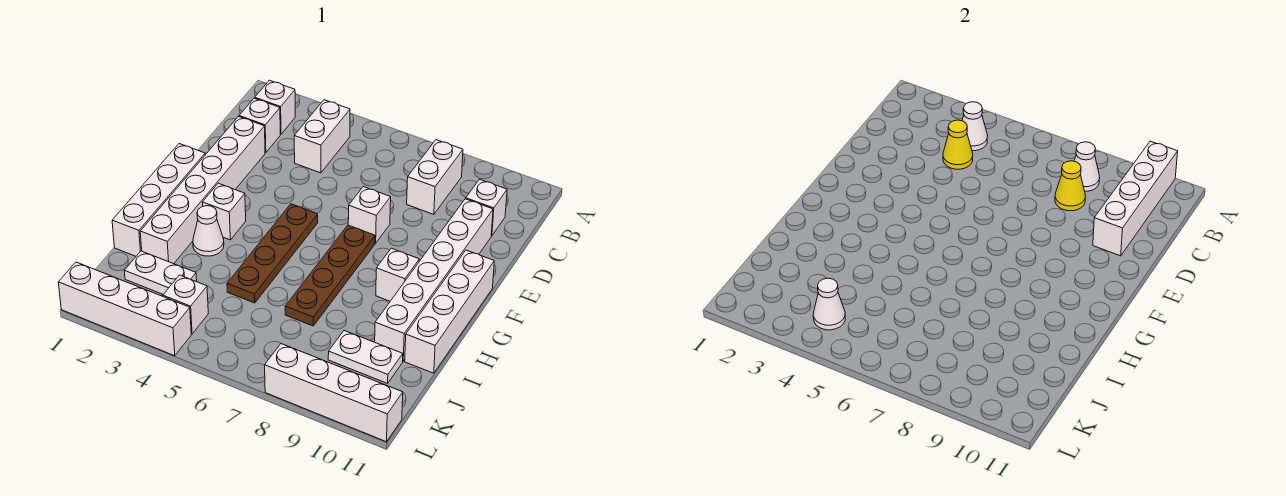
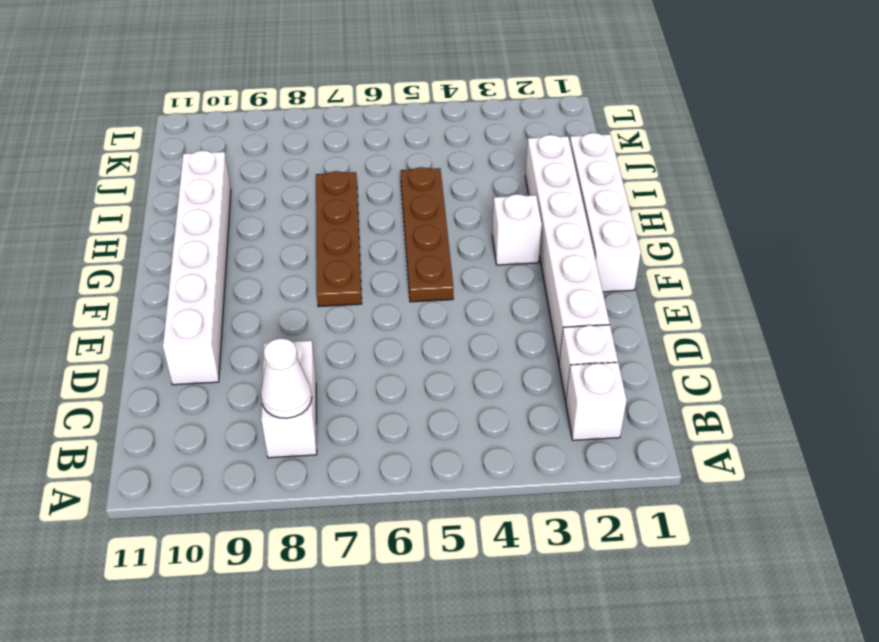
none -> white 1x2 brick [294,100,350,173]
none -> white 1x1 brick [466,179,507,236]
none -> white 1x1 brick [348,187,391,243]

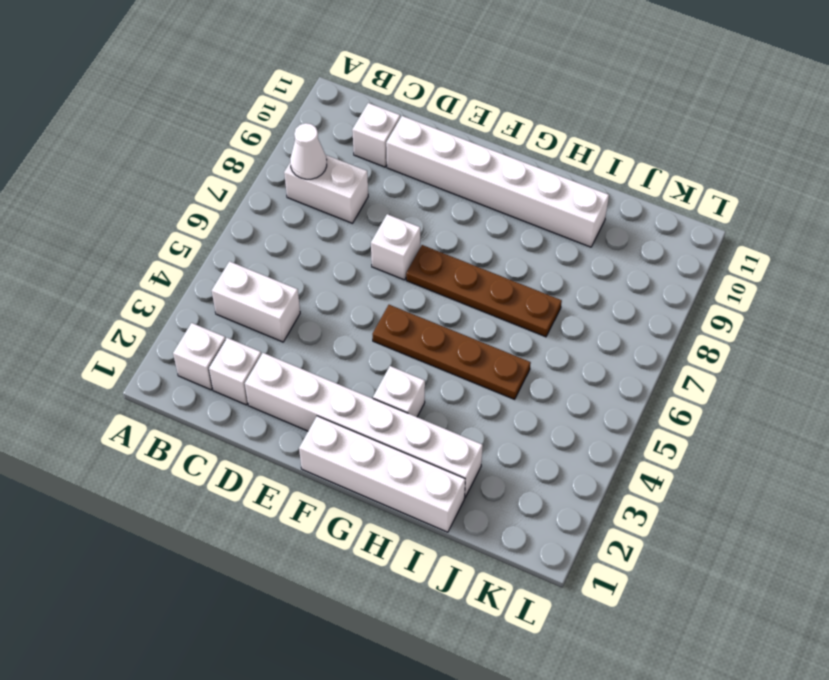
none -> white 1x4 brick [405,250,494,373]
none -> white 1x1 brick [376,248,419,301]
none -> white 1x1 cone [193,206,224,256]

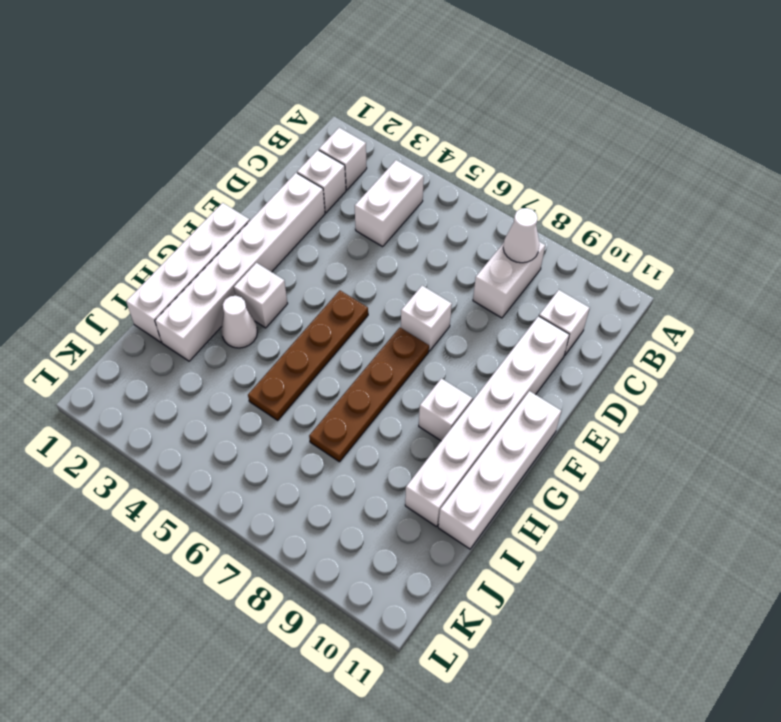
none -> white 1x2 plate [124,251,197,294]
none -> white 1x2 plate [328,331,403,383]
none -> white 1x1 brick [163,275,208,334]

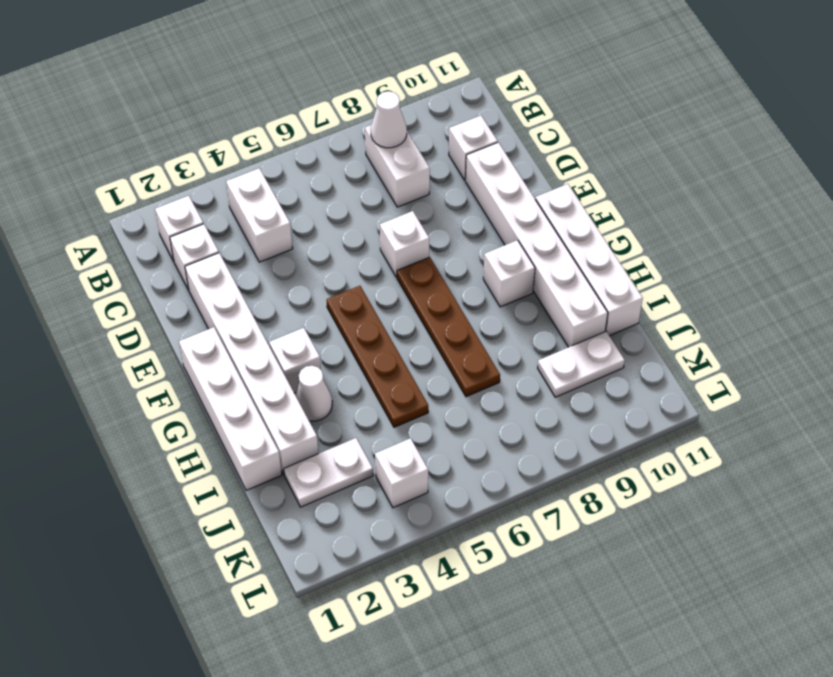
none -> white 1x4 brick [58,262,191,356]
none -> white 1x4 brick [265,344,403,442]
none -> white 1x4 brick [1093,141,1178,256]

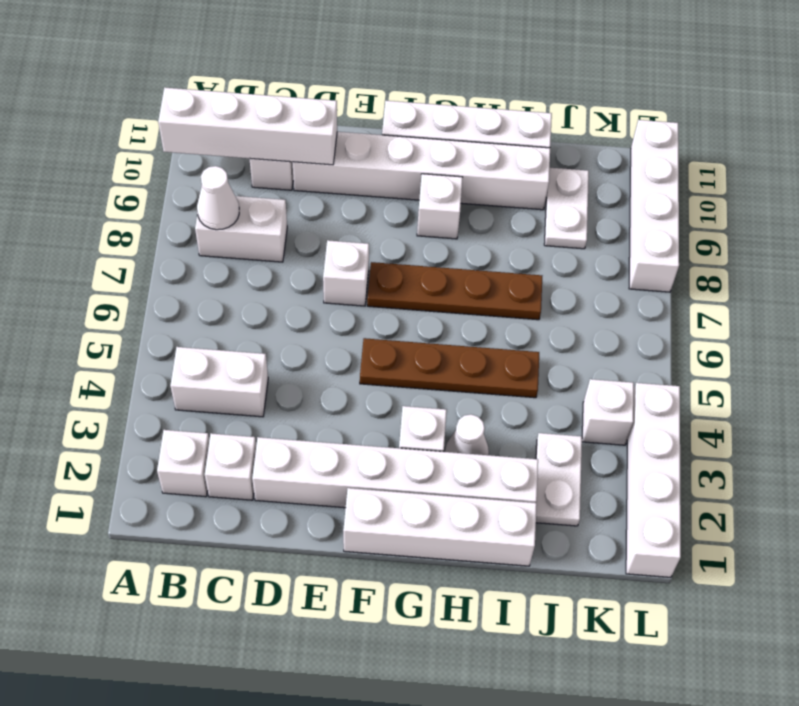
none -> white 1x1 cone [962,102,988,151]
none -> yellow 1x1 cone [943,120,973,169]
none -> yellow 1x1 cone [1055,161,1085,211]

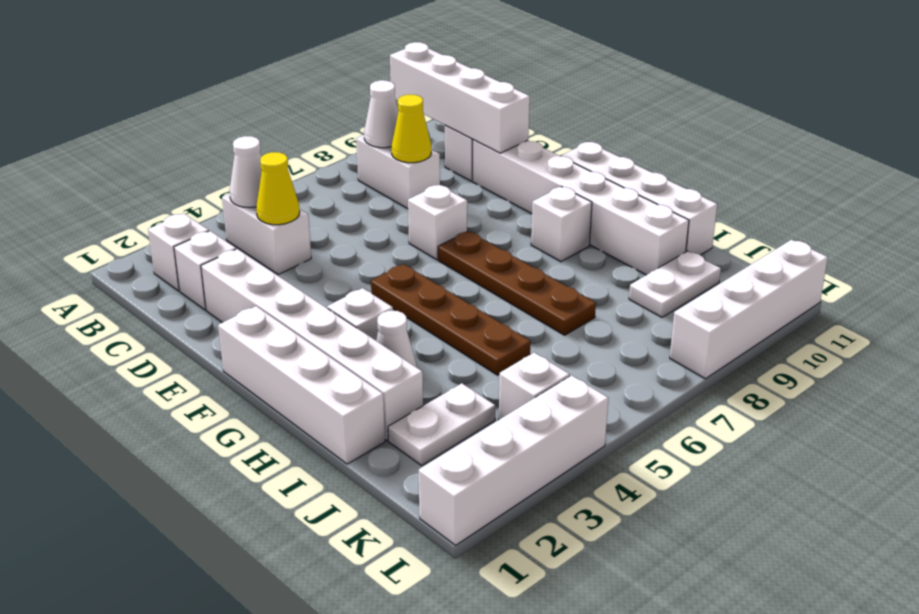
none -> white 1x1 cone [813,278,845,330]

